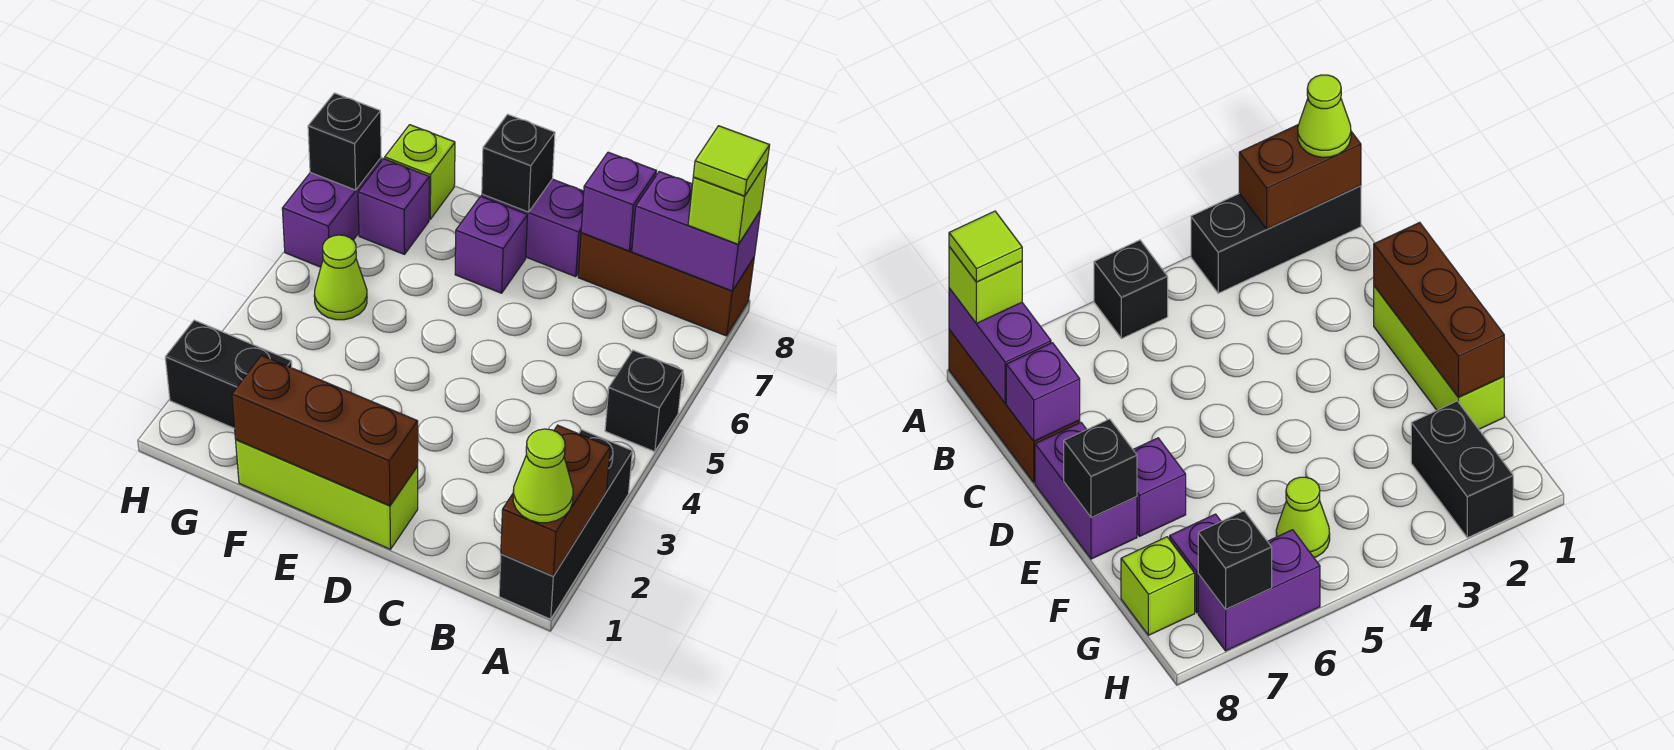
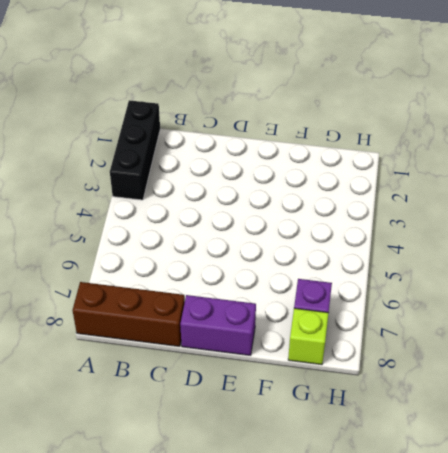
none -> black 1x1 brick [605,350,683,452]
none -> lime 1x3 brick [236,440,418,549]
none -> purple 1x1 brick [455,196,527,293]

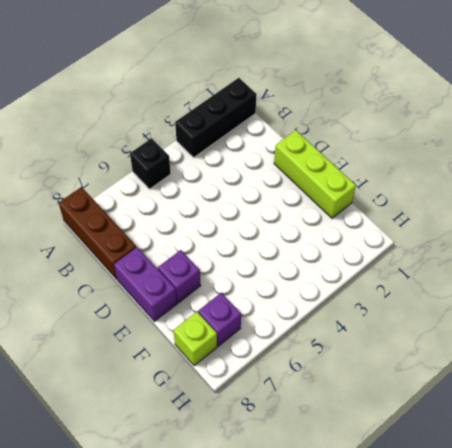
none -> black 1x2 brick [165,320,292,429]
none -> lime 1x1 cone [314,235,367,320]
none -> purple 1x2 brick [282,158,381,267]

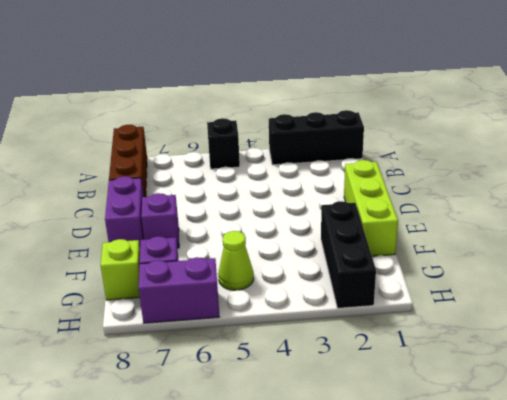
black 1x3 brick [321,201,376,308] -> black 1x2 brick [165,320,292,429]
none -> brown 1x2 brick [501,425,610,576]
none -> purple 1x2 brick [632,172,761,291]
none -> purple 1x1 brick [581,152,657,251]

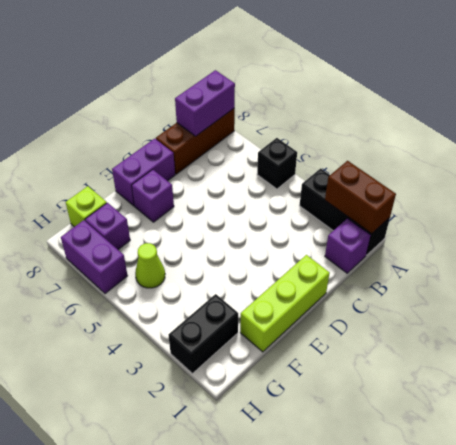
purple 1x1 brick [325,218,371,273] -> purple 1x1 brick moved to [581,152,657,251]
none -> brown 1x3 brick [232,355,418,506]
none -> black 1x1 brick [482,114,555,212]
none -> black 1x1 brick [308,93,381,190]

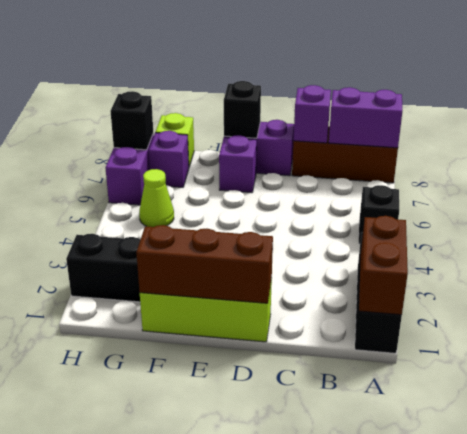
none -> lime 1x1 cone [513,429,573,523]
none -> lime 1x1 brick [688,162,767,244]
none -> lime 1x1 tile [693,126,770,196]

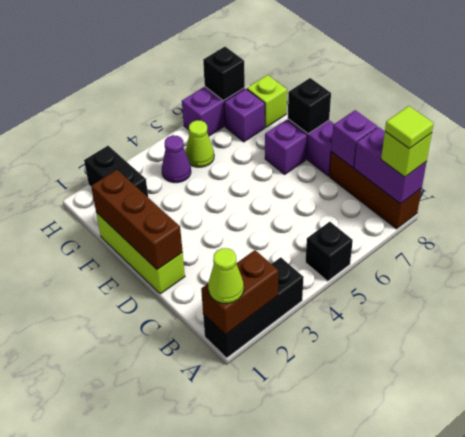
purple 1x1 cone [162,135,191,183] -> none

